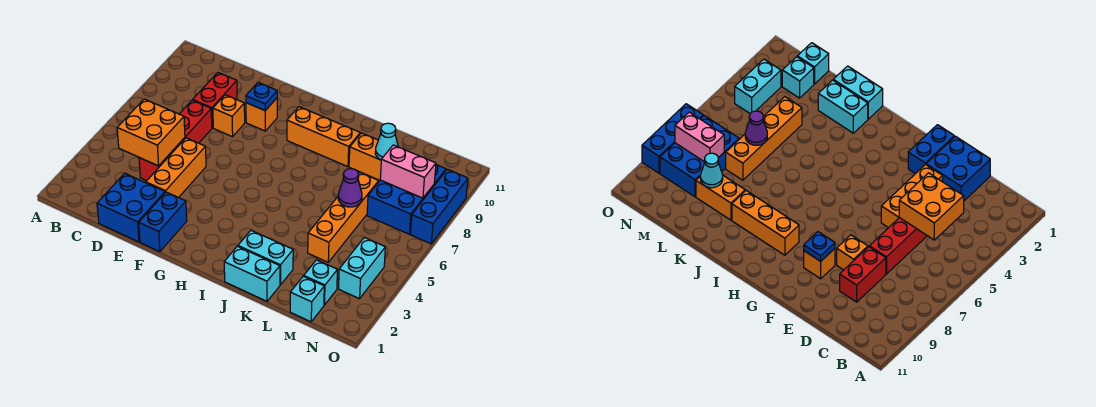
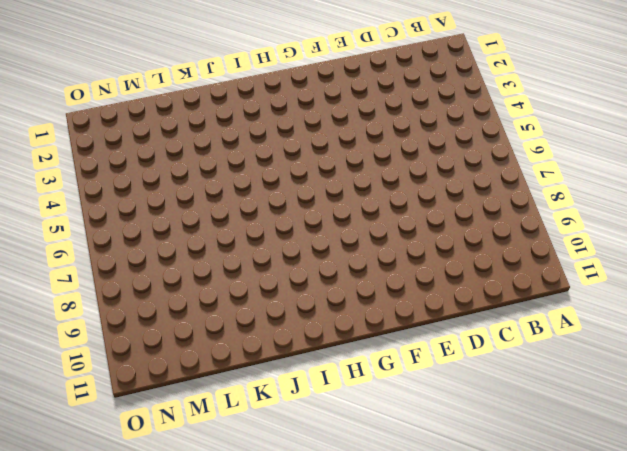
none -> blue 2x2 brick [97,173,165,242]
none -> red 1x4 brick [139,100,212,181]
none -> red 1x2 brick [193,73,237,128]

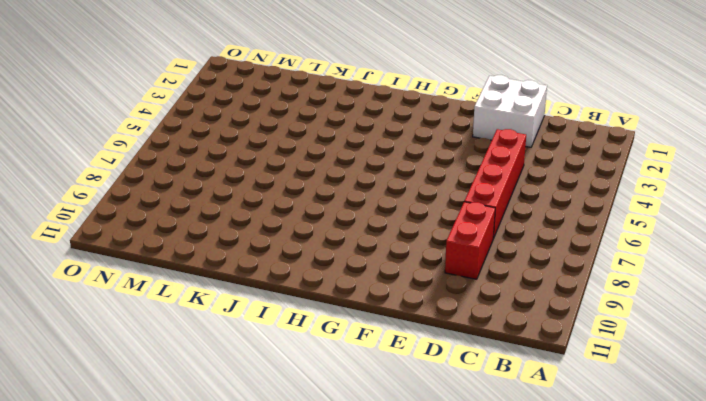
white 2x2 brick [473,75,547,147] -> blue 2x2 brick [97,173,165,242]
none -> orange 1x3 brick [146,138,206,198]
none -> orange 1x1 brick [213,95,245,137]
none -> blue 1x2 brick [139,192,187,252]

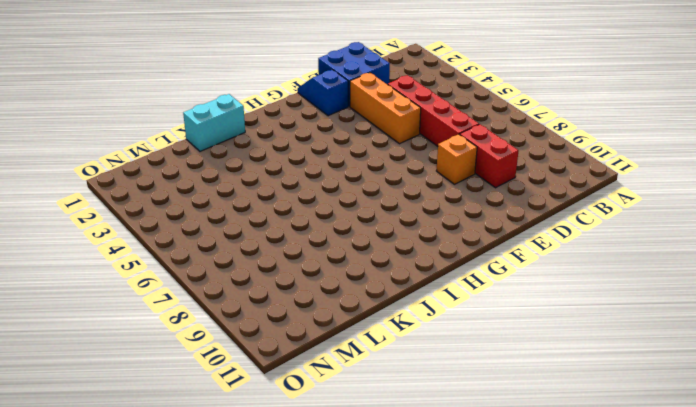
blue 1x2 slope [298,70,348,116] -> blue 1x2 brick [139,192,187,252]
none -> orange 1x1 brick [246,98,277,131]
none -> orange 1x3 brick [287,107,360,167]
none -> cyan 1x2 brick [238,231,293,285]

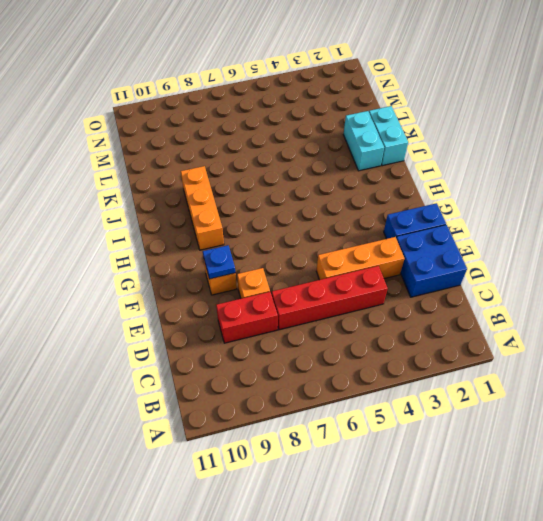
none -> orange 1x2 brick [349,133,381,180]
none -> orange 1x4 brick [308,172,379,262]
none -> cyan 1x1 brick [290,276,324,322]

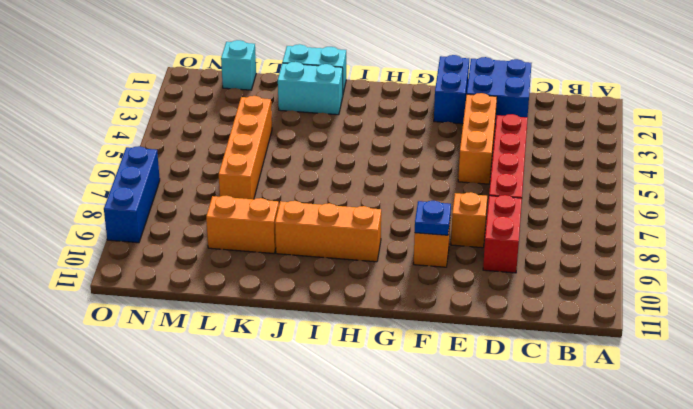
none -> cyan 1x1 brick [304,260,337,305]
none -> blue 2x3 brick [367,165,446,234]
none -> cyan 1x2 brick [339,237,385,299]

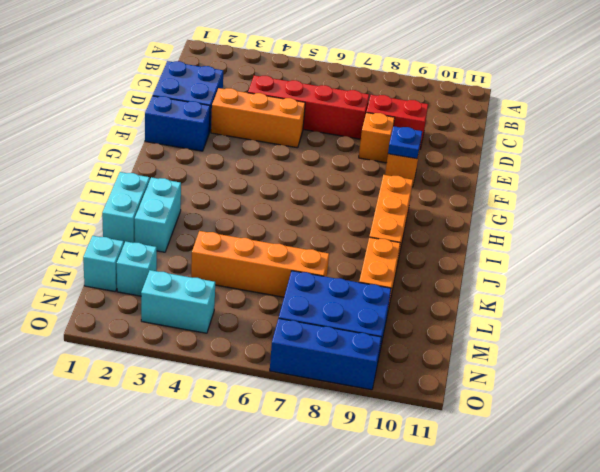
none -> orange 2x2 brick [117,99,185,166]
none -> purple 1x1 cone [338,169,362,207]
none -> cyan 1x1 cone [375,123,398,160]

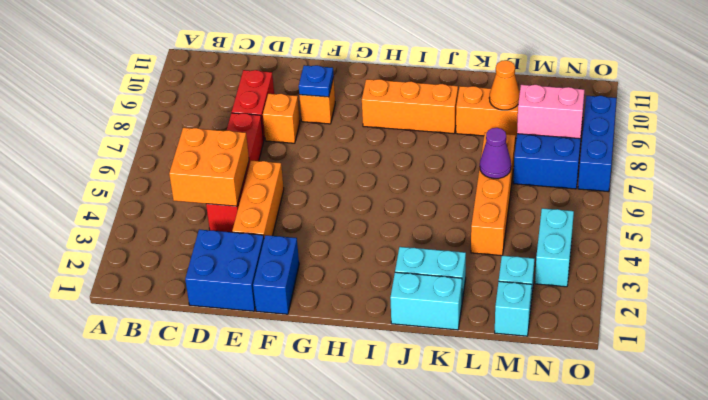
orange 1x1 cone [489,60,520,110] -> cyan 1x1 cone [375,123,398,160]

